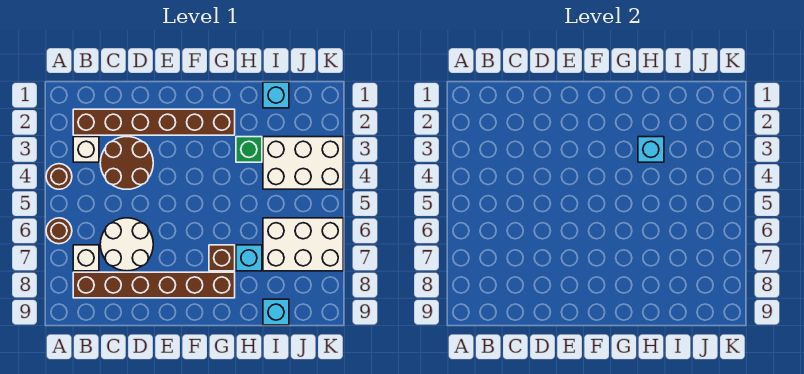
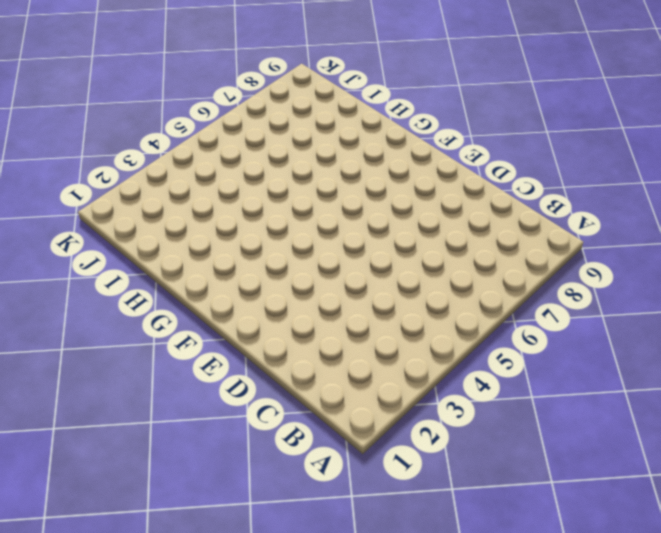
none -> brown 1x1 round brick [46,164,72,189]
none -> brown 1x1 round brick [46,218,72,244]
none -> brown 1x6 brick [73,109,235,135]

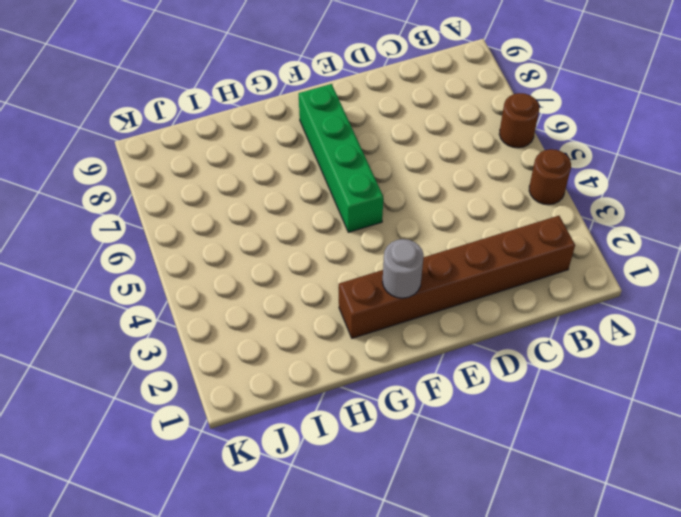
grey 1x1 round brick [382,239,424,298] -> none
green 1x4 brick [299,84,383,232] -> brown 1x6 brick [73,272,235,298]
none -> white 1x1 brick [73,137,99,162]
none -> white 1x1 brick [73,245,99,271]
none -> brown 2x2 round brick [100,137,153,189]

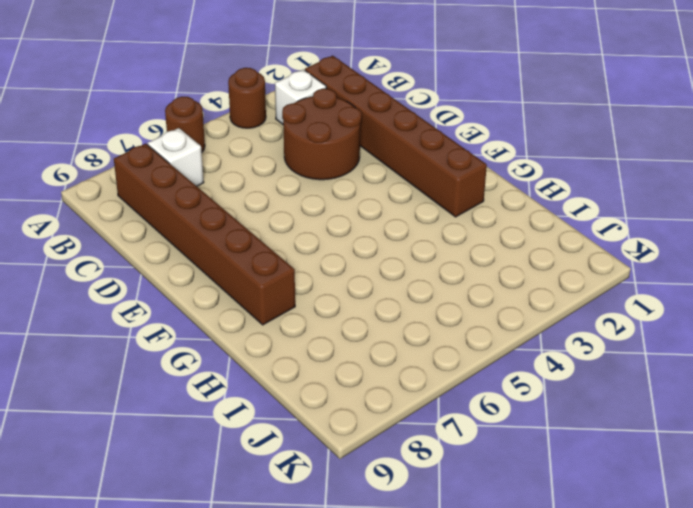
none -> white 2x2 round brick [100,218,153,271]
none -> brown 1x1 brick [209,245,235,271]
none -> green 1x1 brick [236,137,262,162]

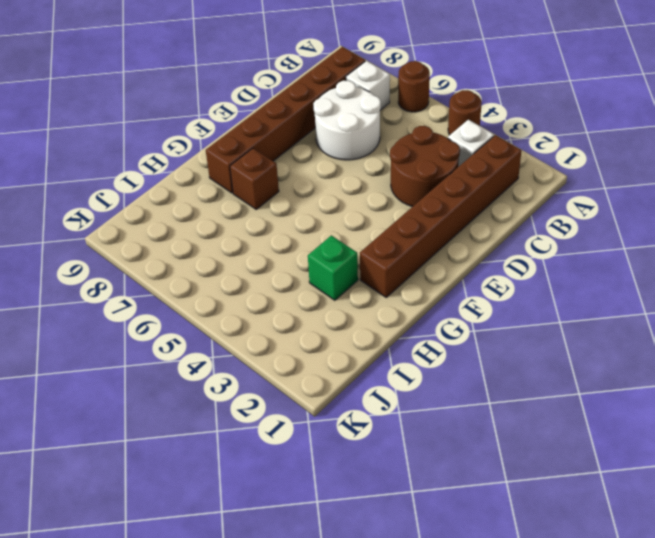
none -> cyan 1x1 brick [236,245,262,271]
none -> cyan 1x1 brick [263,82,289,108]
none -> white 2x3 brick [263,137,343,189]

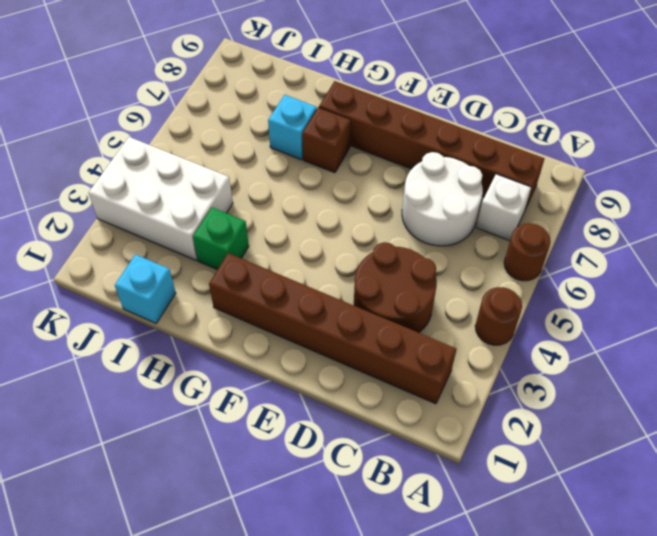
none -> white 1x1 brick [73,137,99,162]
none -> white 2x3 brick [263,218,343,271]
none -> cyan 1x1 brick [263,299,289,325]

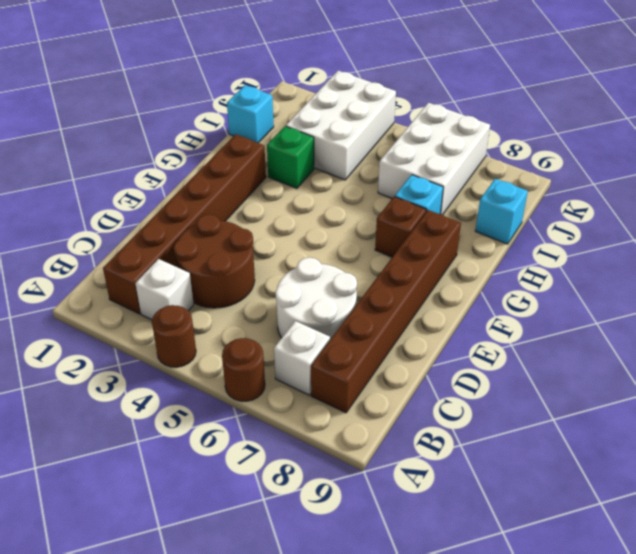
none -> cyan 1x1 brick [638,137,664,162]

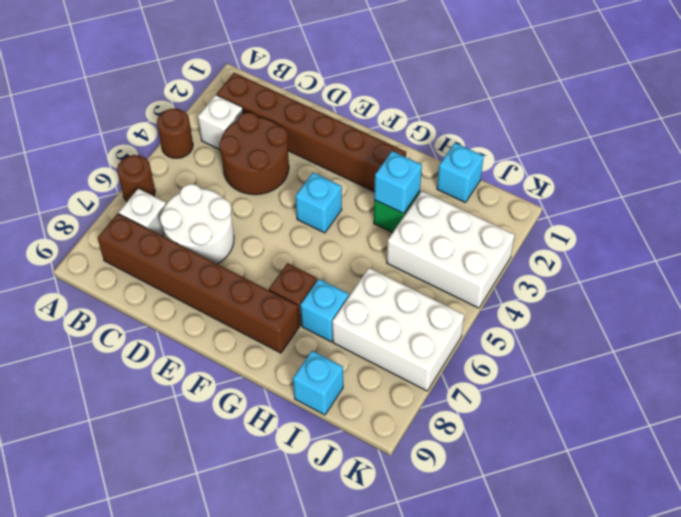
cyan 1x1 brick [296,173,342,233] -> none

